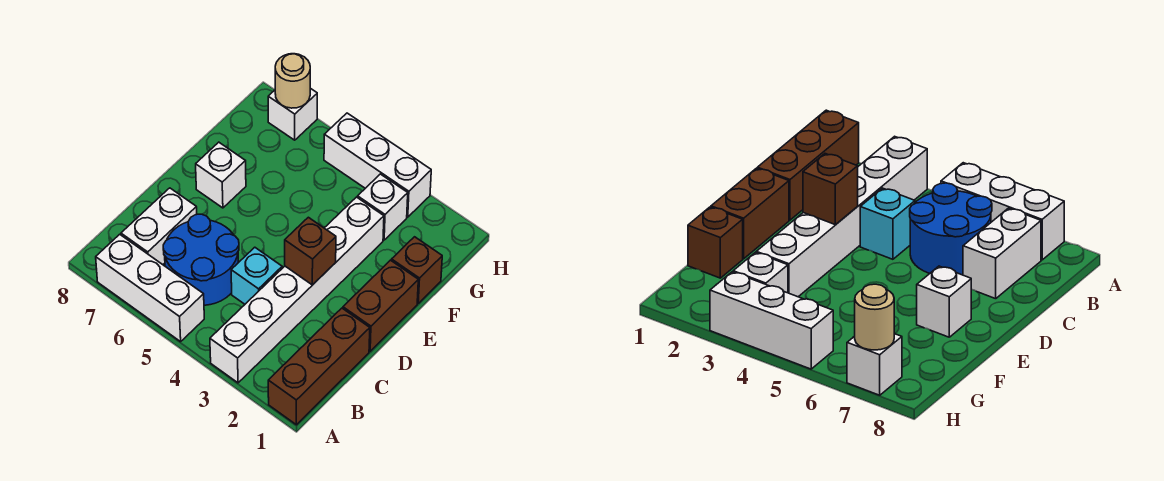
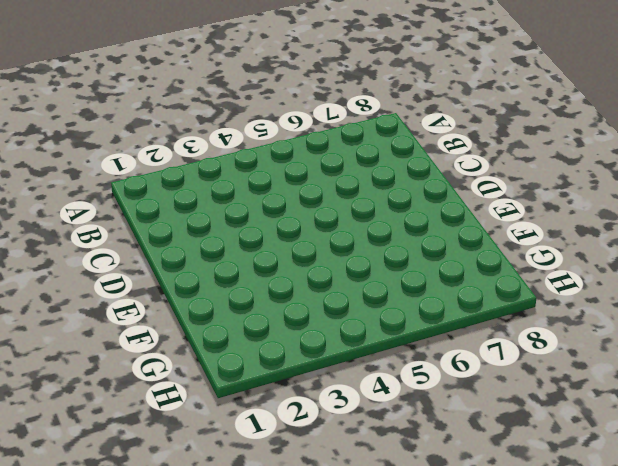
none -> brown 1x3 brick [268,308,370,425]
none -> white 1x6 brick [210,197,384,383]
none -> white 1x3 brick [96,234,204,342]

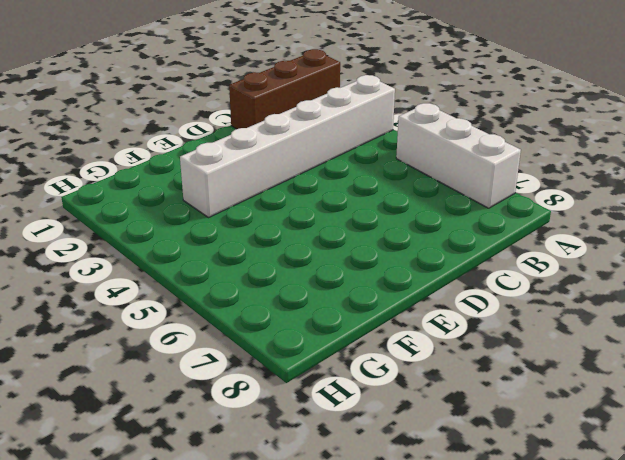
none -> blue 2x2 round brick [163,214,239,305]
none -> white 1x2 brick [121,188,197,265]
none -> cyan 1x1 brick [231,247,282,304]

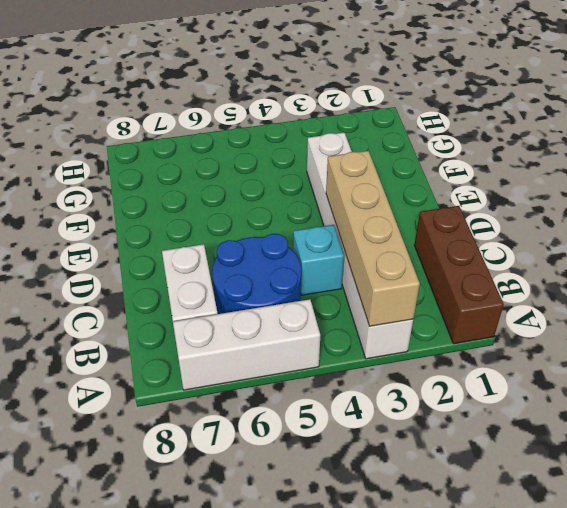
tan 1x4 brick [326,151,420,326] -> brown 1x1 brick [285,217,336,285]
none -> brown 1x2 brick [343,260,418,351]
none -> white 1x1 brick [196,142,246,208]
none -> brown 1x1 brick [392,237,442,303]

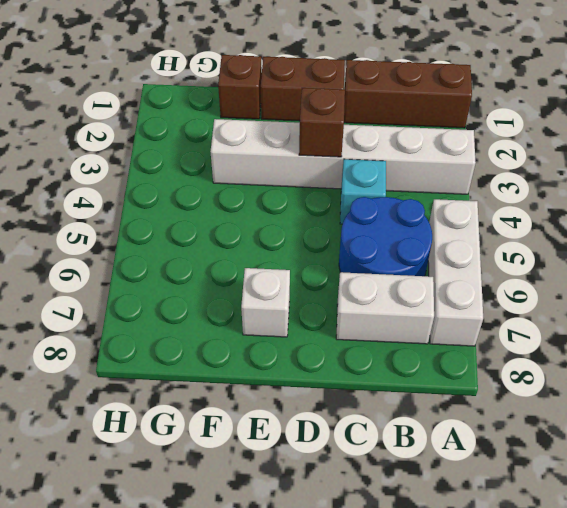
none -> white 1x1 brick [358,174,408,240]
none -> white 1x3 brick [324,113,431,217]
none -> white 1x1 brick [268,88,317,140]

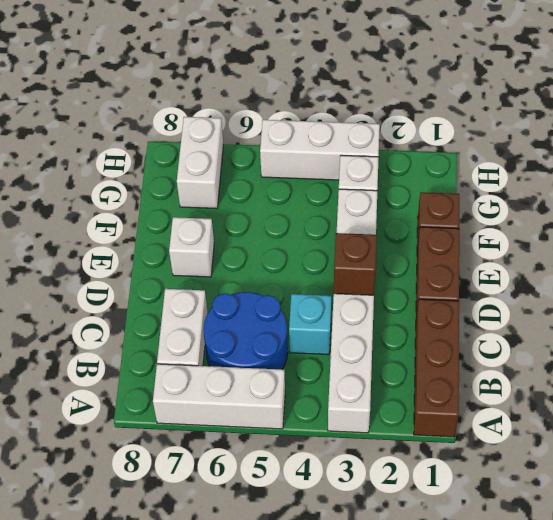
white 1x2 brick [177,117,223,209] -> white 1x1 brick [268,88,317,140]
none -> tan 1x1 round brick [275,54,310,108]

